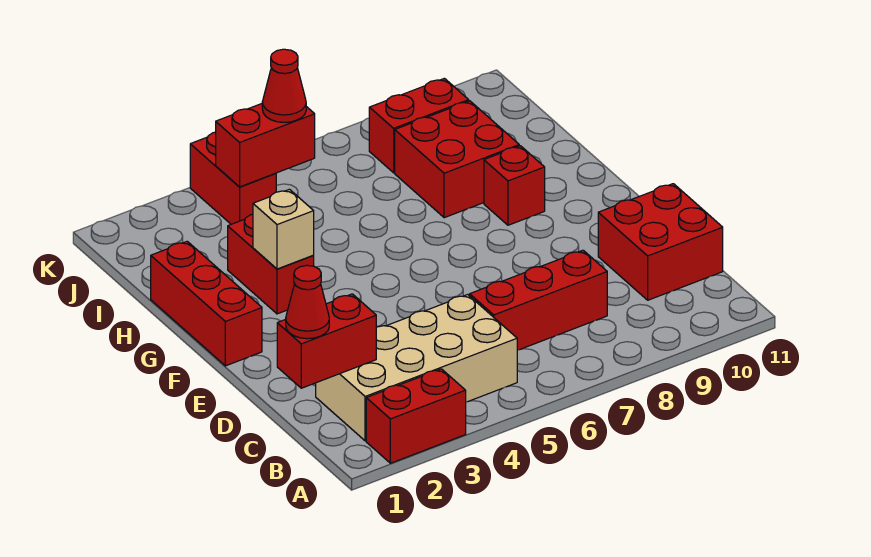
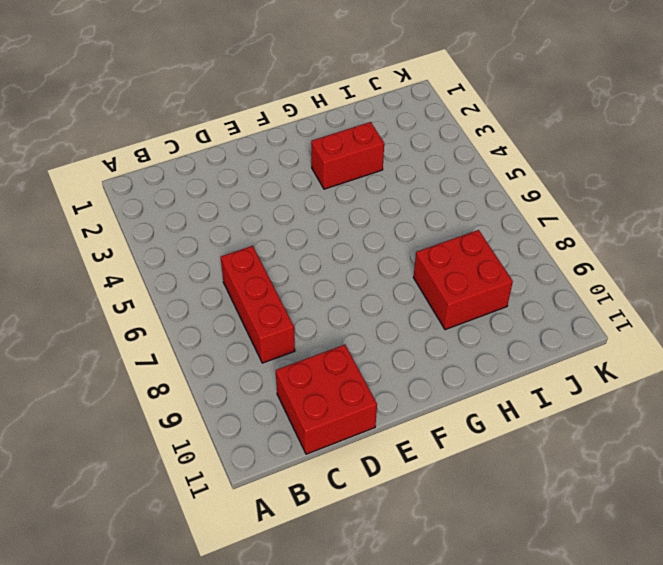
none -> red 1x2 brick [366,369,466,463]
none -> tan 2x4 brick [316,295,517,441]
none -> red 1x3 brick [151,241,262,366]

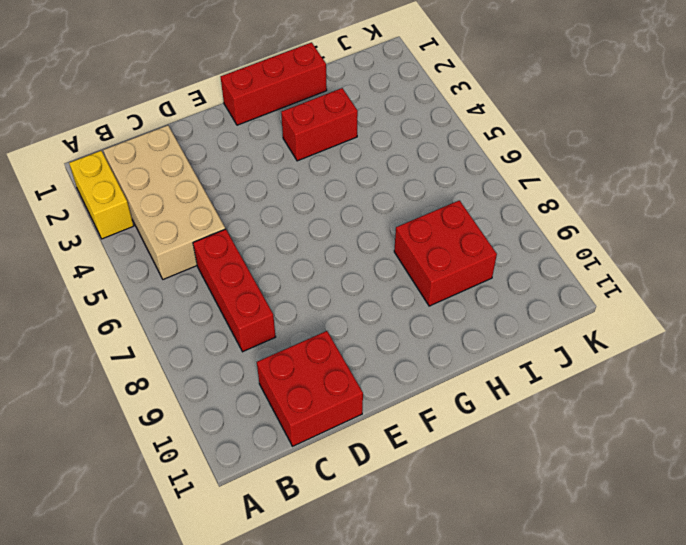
yellow 1x2 brick [69,151,134,239] -> red 1x2 brick [366,369,466,463]
none -> red 1x1 brick [484,146,545,225]
none -> red 1x2 brick [190,132,276,224]
none -> red 1x2 brick [369,78,469,173]

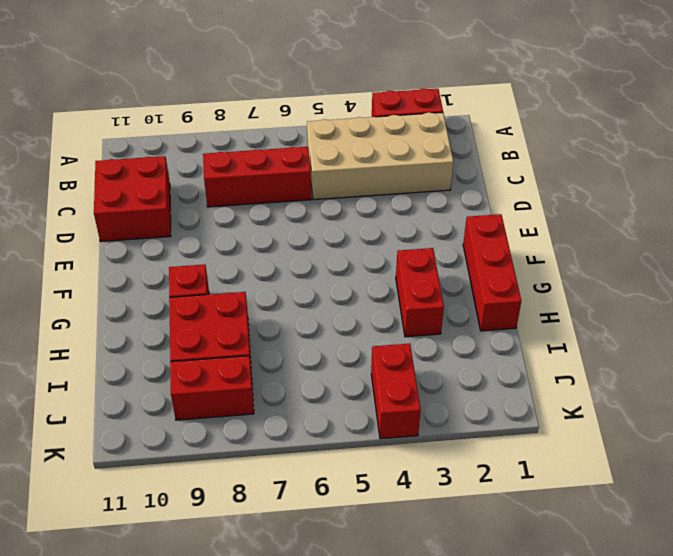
none -> red 1x2 brick [277,294,376,388]
none -> tan 1x1 brick [253,189,314,269]
none -> red 1x2 brick [216,104,315,187]

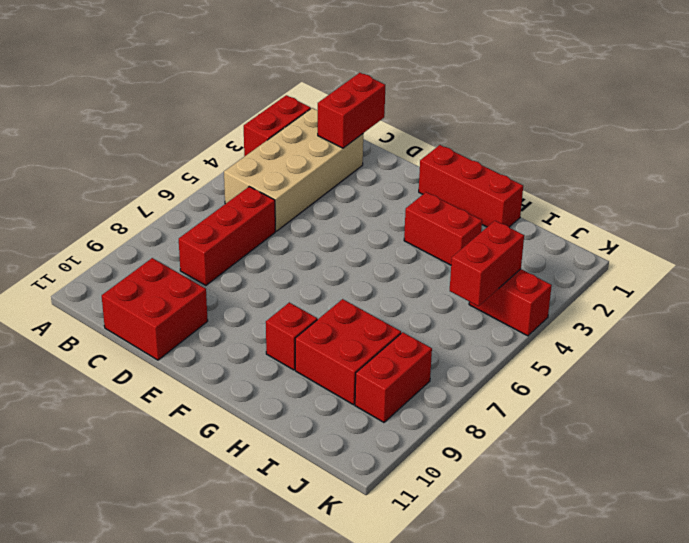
none -> tan 1x1 brick [253,189,314,269]
none -> red 1x1 cone [286,265,329,339]
none -> red 1x1 cone [262,49,306,122]

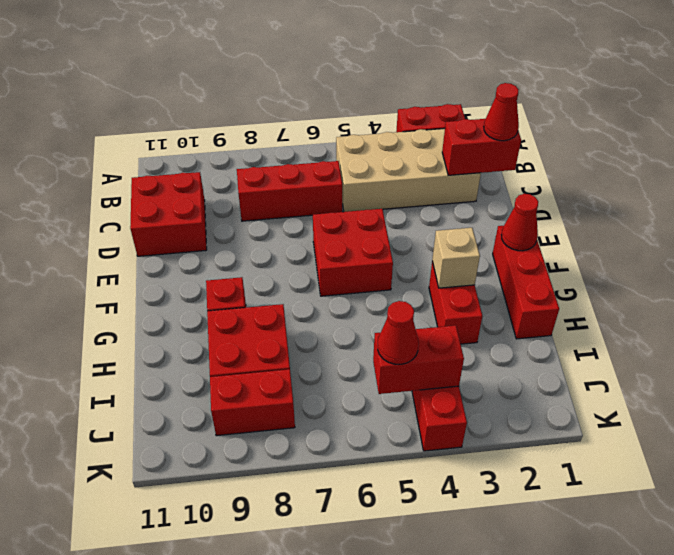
red 2x2 brick [313,209,393,296] -> none
red 1x1 cone [501,194,538,251] -> none

